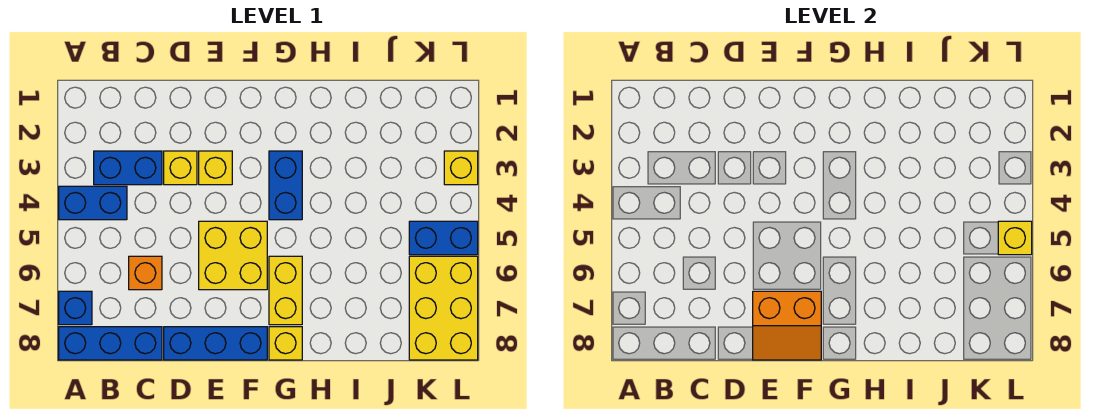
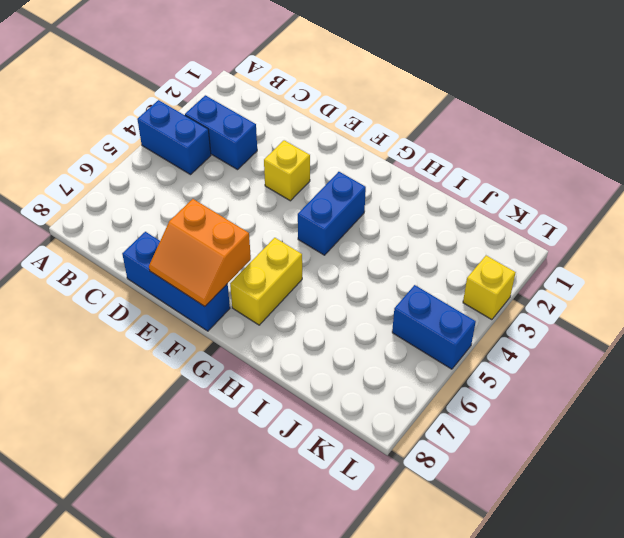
none -> blue 1x1 brick [59,291,92,325]
none -> blue 1x3 brick [59,327,162,360]
none -> orange 1x1 brick [129,256,162,290]

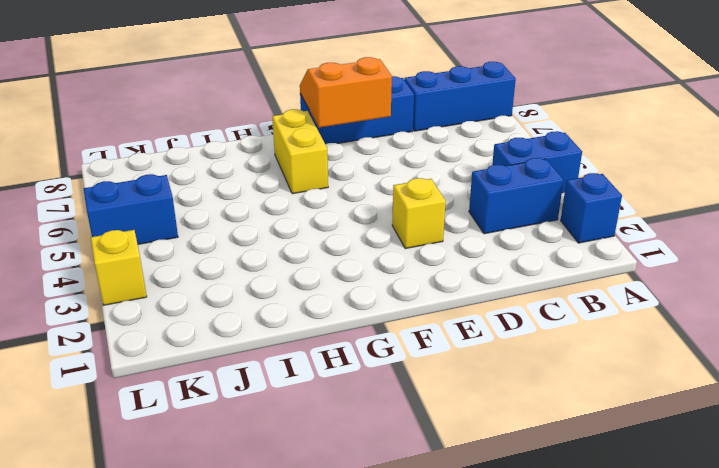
blue 1x1 brick [561,173,622,243] -> blue 1x1 brick moved to [59,291,92,325]
none -> orange 1x1 brick [129,256,162,290]
none -> yellow 1x1 brick [164,151,197,185]
none -> yellow 2x2 brick [199,221,267,290]

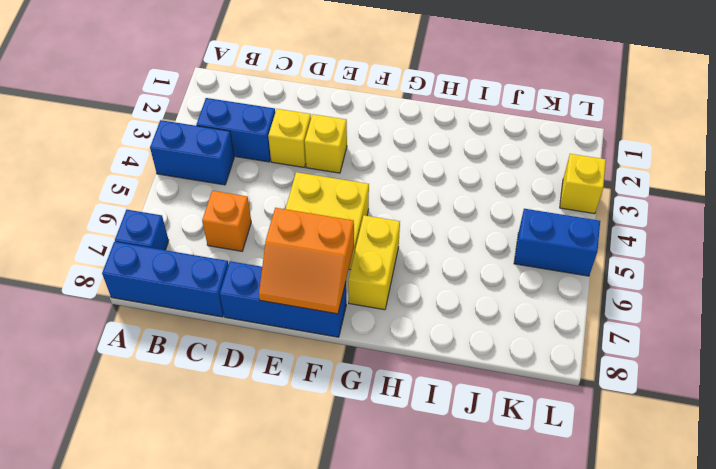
none -> blue 1x2 brick [269,151,302,220]
none -> yellow 1x1 brick [269,327,302,360]
none -> yellow 2x3 brick [409,256,478,360]

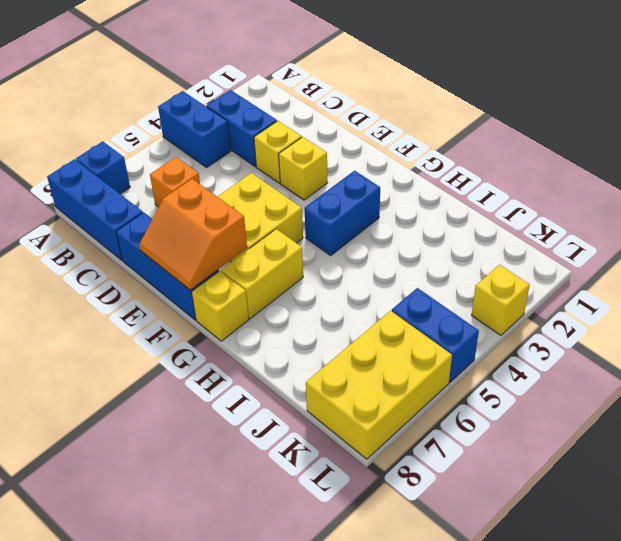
none -> yellow 1x1 brick [998,221,1032,255]

